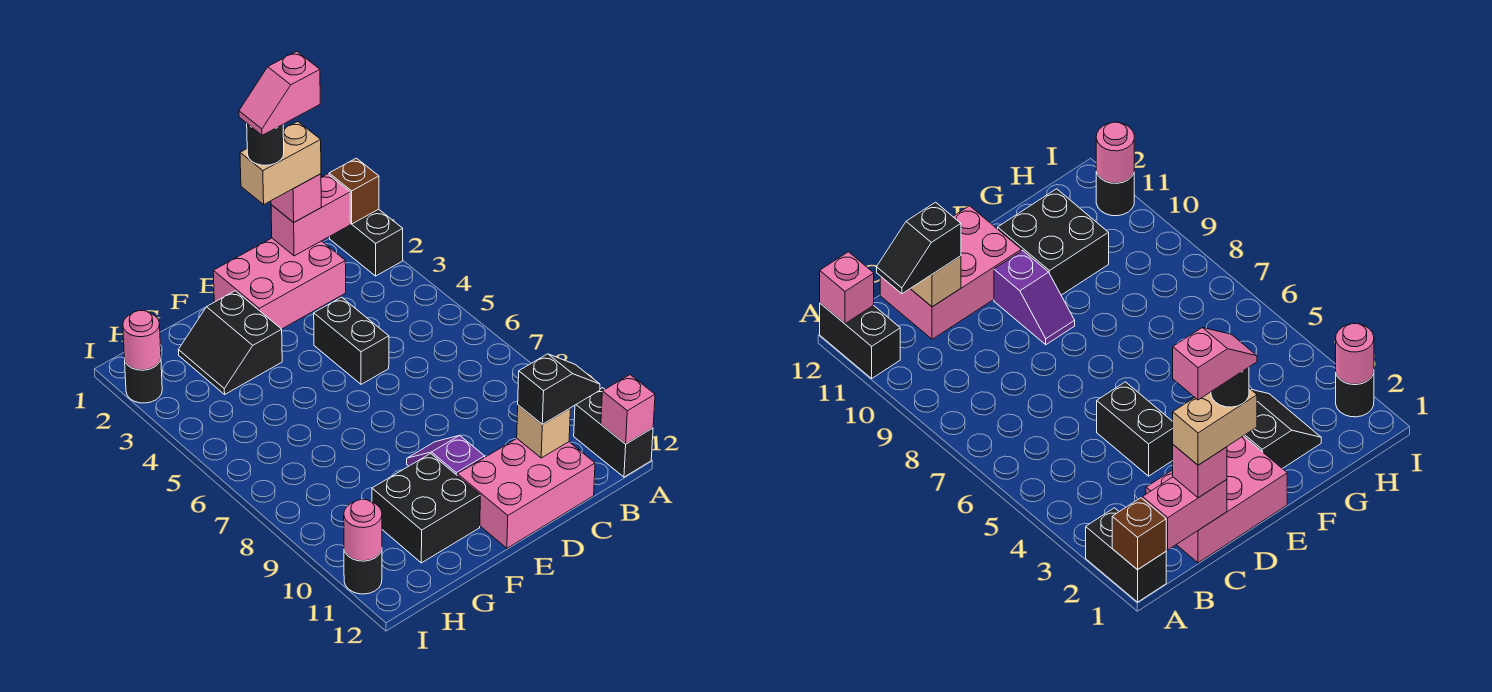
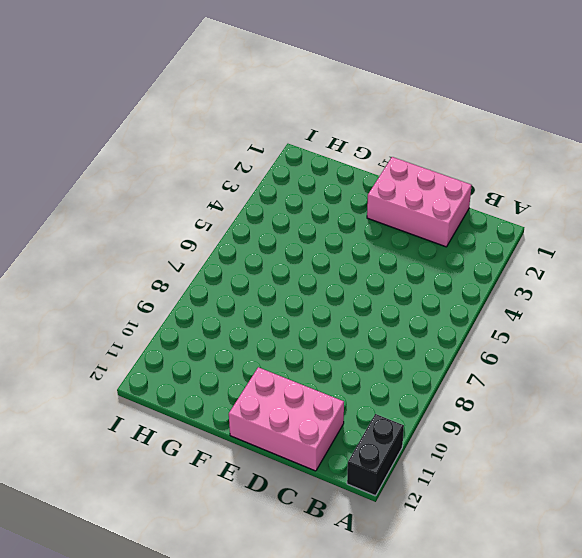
none -> black 1x2 brick [330,209,403,276]
none -> black 1x2 brick [314,297,389,384]
none -> purple 1x2 slope [407,435,485,475]

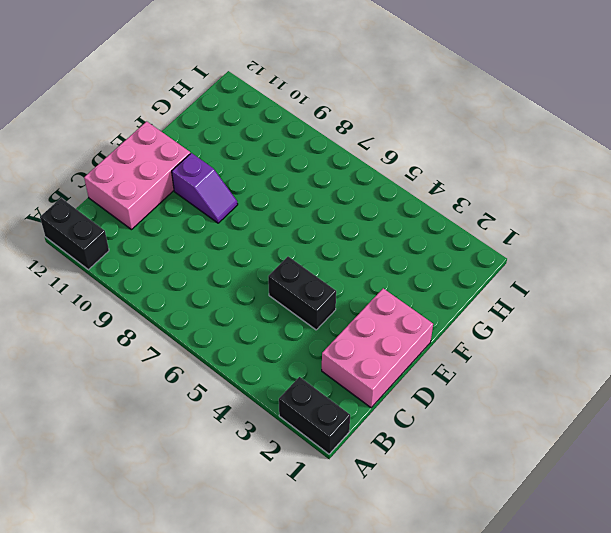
none -> black 2x2 slope [179,291,282,394]
none -> black 2x2 brick [372,454,480,563]
none -> black 1x1 round brick [125,359,162,403]

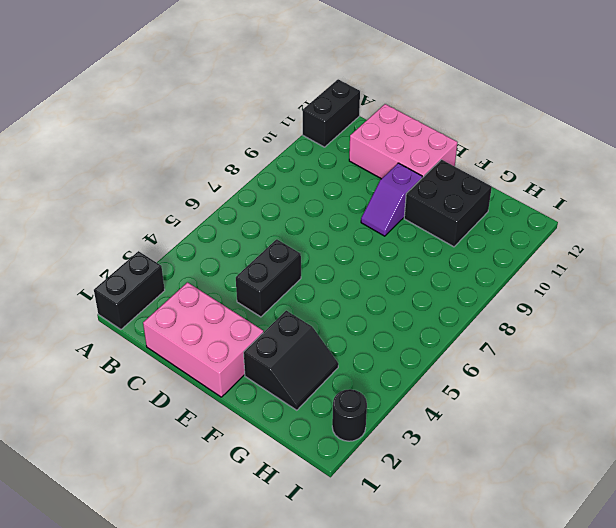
none -> black 1x1 round brick [344,550,382,594]
none -> brown 1x1 brick [329,158,379,224]
none -> pink 1x1 brick [601,375,655,444]

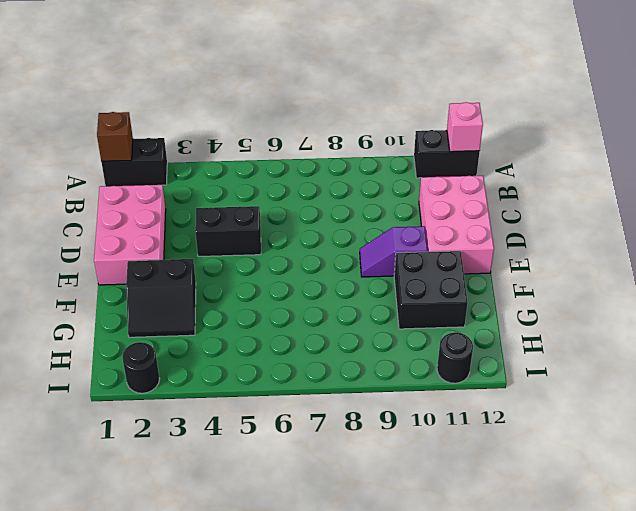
none -> pink 1x2 brick [271,174,350,256]
none -> tan 1x1 brick [517,405,570,458]
none -> pink 1x1 round brick [123,311,161,370]

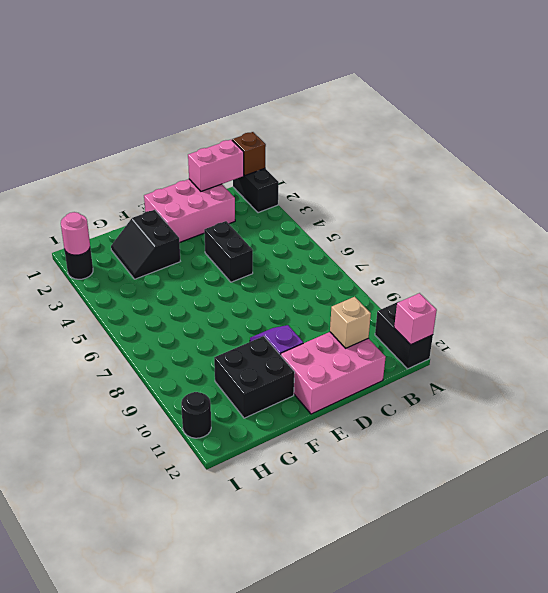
none -> pink 1x1 round brick [344,499,382,561]
none -> black 1x2 slope [518,354,600,425]
none -> pink 1x1 brick [271,174,321,222]

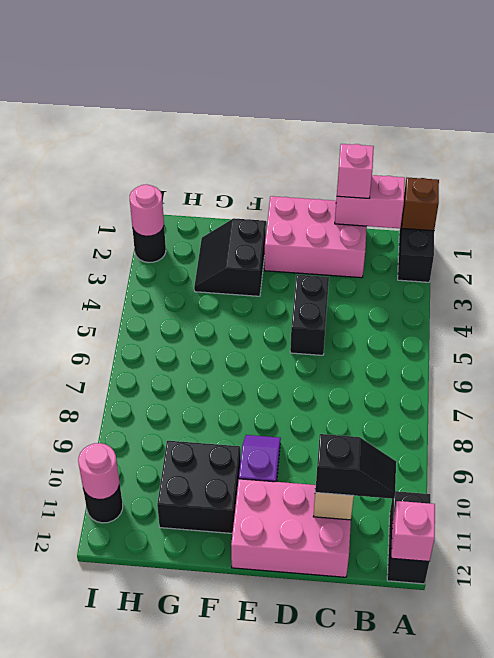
none -> tan 1x2 brick [240,122,321,204]
none -> black 1x1 round brick [247,124,284,165]
none -> pink 1x2 slope [239,51,320,135]

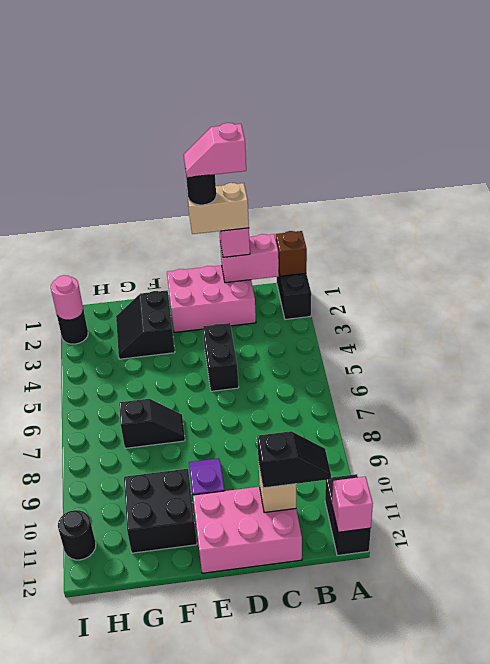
black 1x2 slope [119,399,185,448] -> none
none -> pink 1x1 round brick [344,499,382,561]

